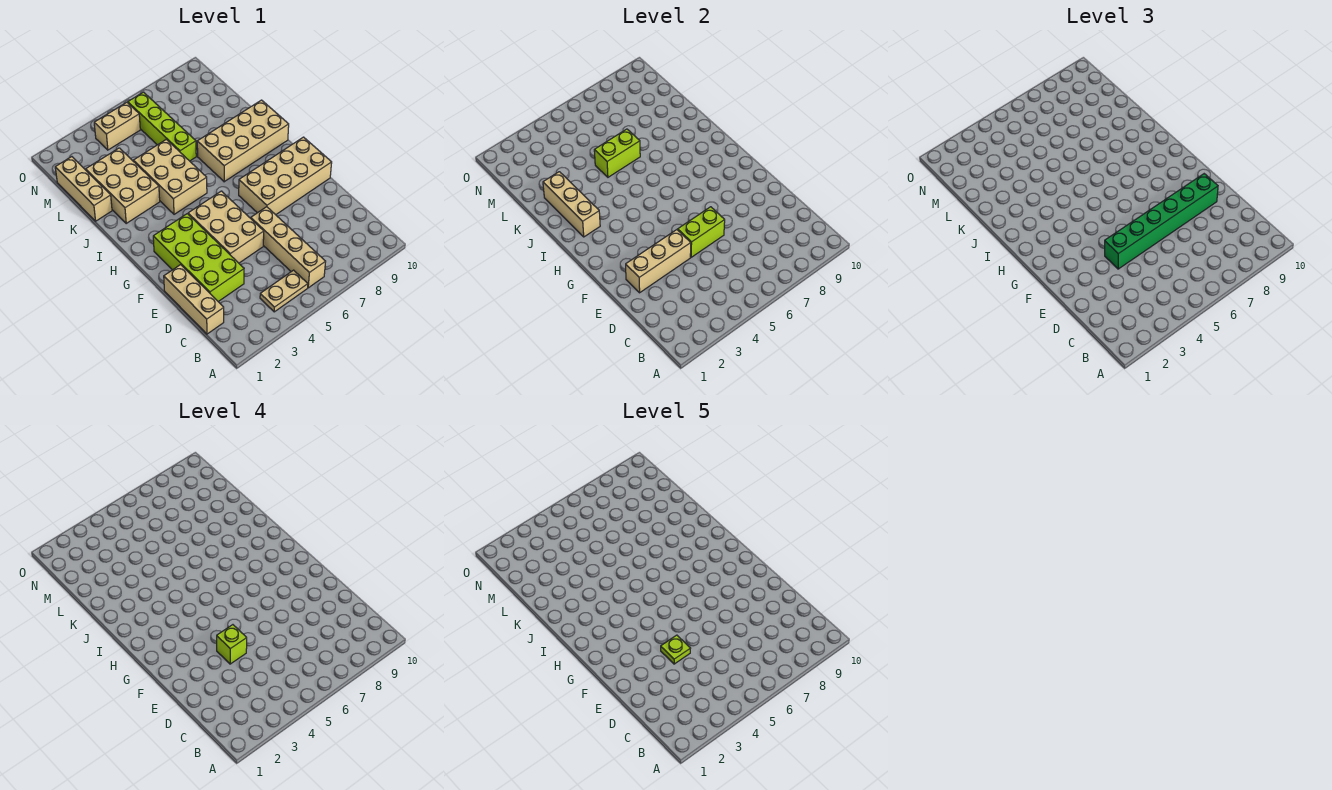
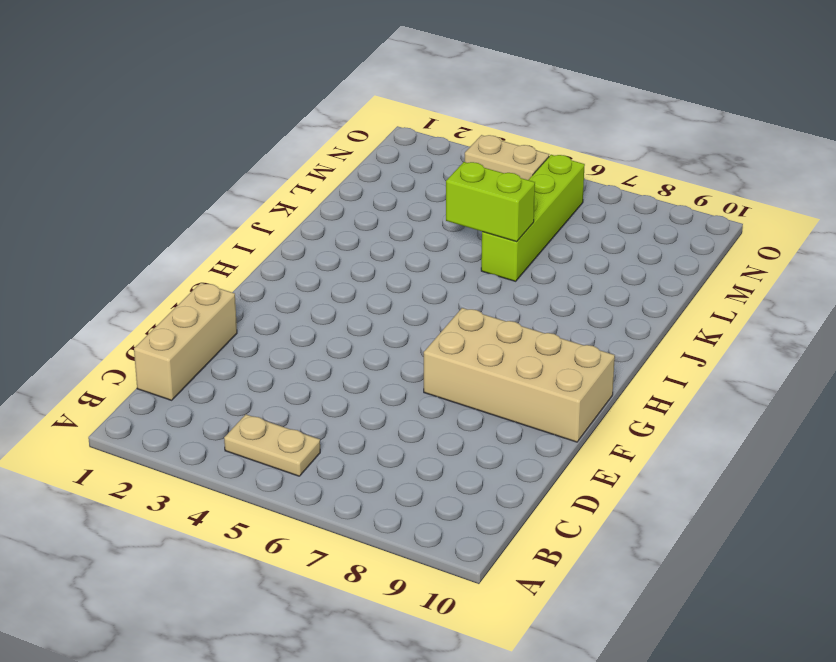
none -> tan 1x4 brick [251,207,326,288]
none -> lime 2x4 brick [153,214,244,302]
none -> tan 2x3 brick [188,191,264,263]

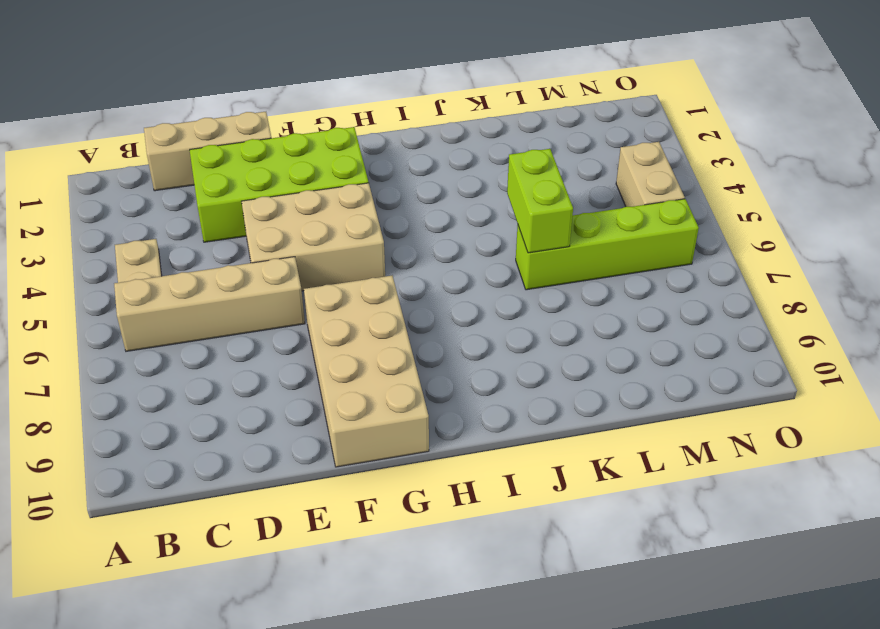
none -> tan 2x3 brick [133,139,207,214]
none -> tan 2x4 brick [197,100,289,182]
none -> tan 2x3 brick [86,148,160,223]

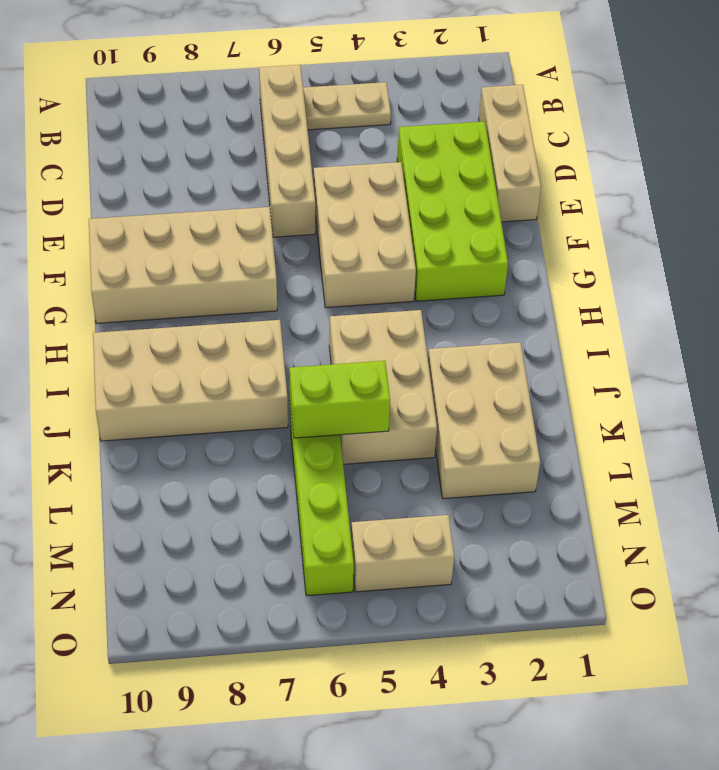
none -> tan 1x3 brick [55,157,112,221]
none -> tan 1x3 brick [626,230,691,293]
none -> lime 1x2 brick [678,207,725,257]

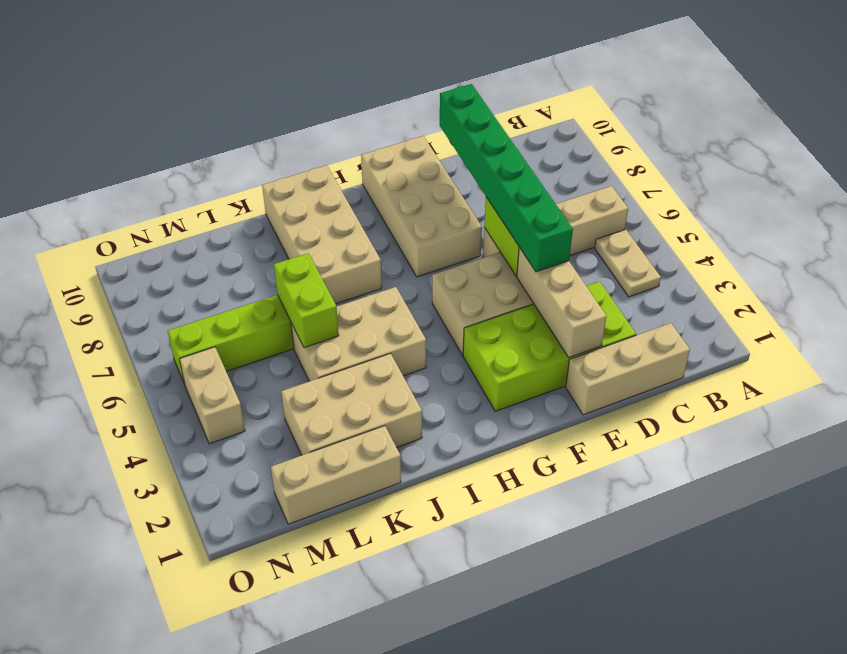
none -> tan 1x3 brick [543,172,600,237]
none -> lime 1x1 brick [217,625,247,664]
none -> lime 1x1 plate [661,635,691,664]

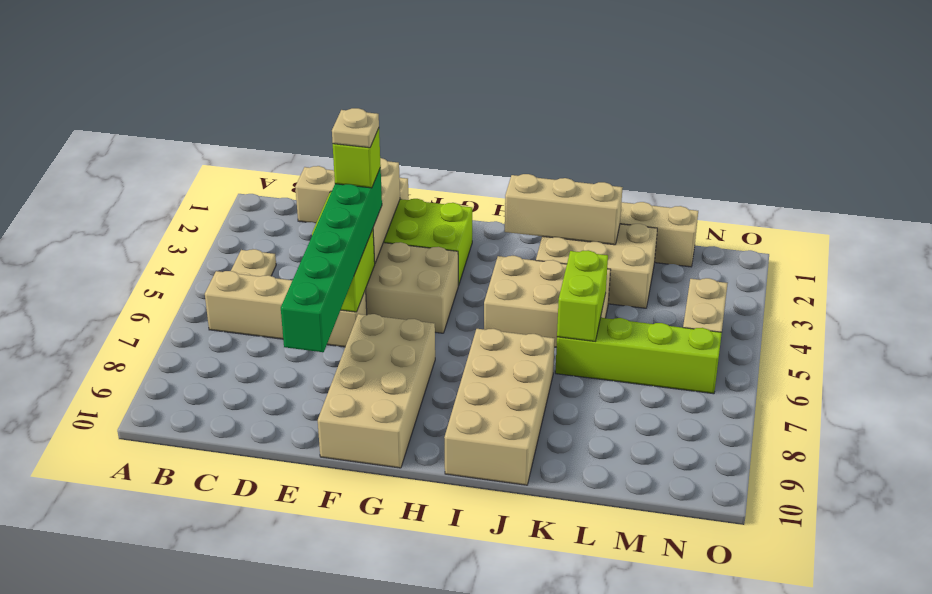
tan 1x1 plate [332,108,379,148] -> lime 1x1 plate [661,635,691,664]

